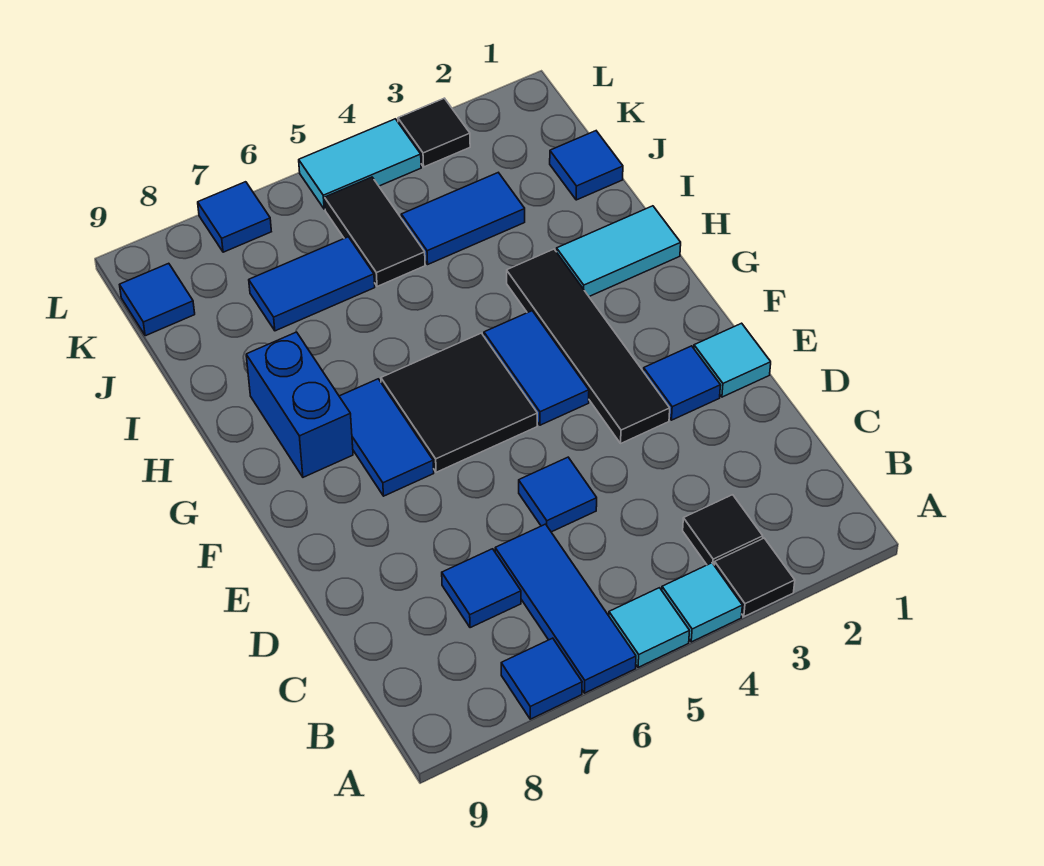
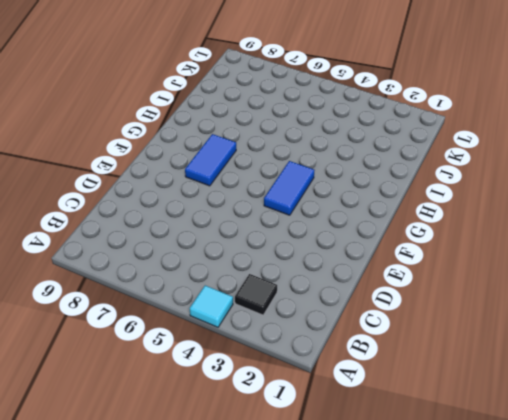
none -> black 1x1 tile [714,538,795,617]
none -> cyan 1x1 tile [609,588,690,667]
none -> blue 1x3 tile [495,524,636,693]

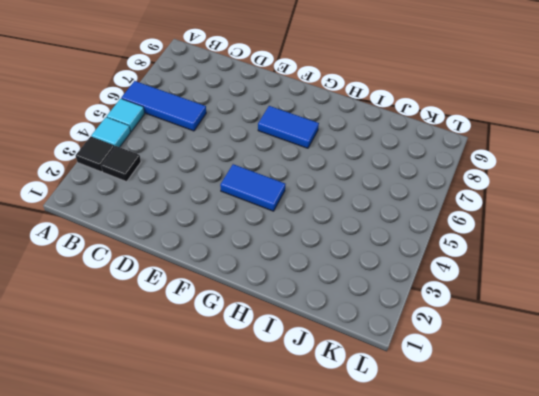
none -> blue 1x1 tile [501,638,582,719]
none -> blue 1x1 tile [442,549,521,628]
none -> blue 1x1 tile [519,457,597,532]

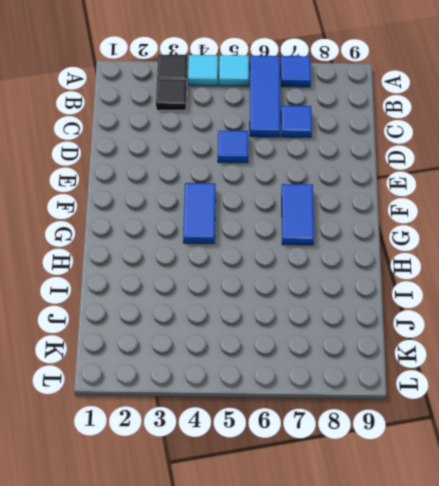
none -> cyan 1x1 tile [694,323,771,397]
none -> blue 1x1 tile [644,346,720,420]
none -> black 1x4 tile [507,249,670,443]

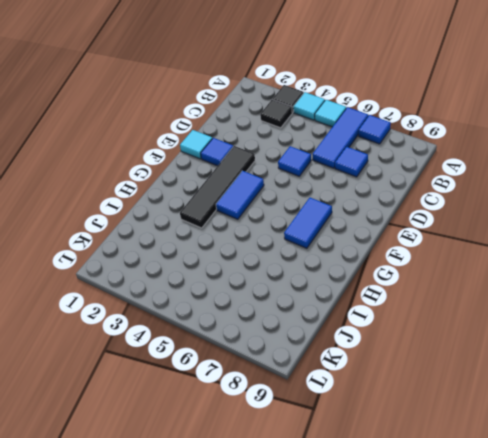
none -> black 2x2 tile [381,333,537,472]
none -> blue 1x2 brick [246,332,353,477]
none -> cyan 1x2 tile [557,206,681,296]

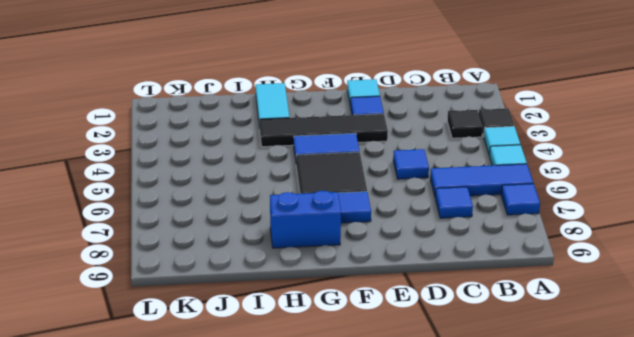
none -> blue 1x1 tile [550,131,623,200]
none -> blue 1x2 tile [401,173,525,264]
none -> black 1x2 tile [325,177,425,287]

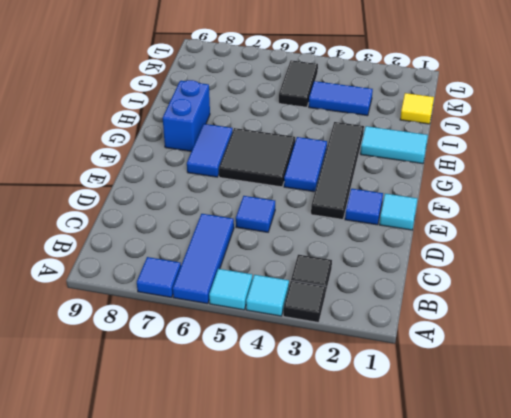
yellow 1x1 tile [400,93,434,124] -> blue 1x1 tile [550,131,623,200]
none -> blue 1x1 tile [442,549,521,628]
none -> blue 1x2 tile [249,237,375,331]
none -> blue 1x1 tile [120,263,195,336]

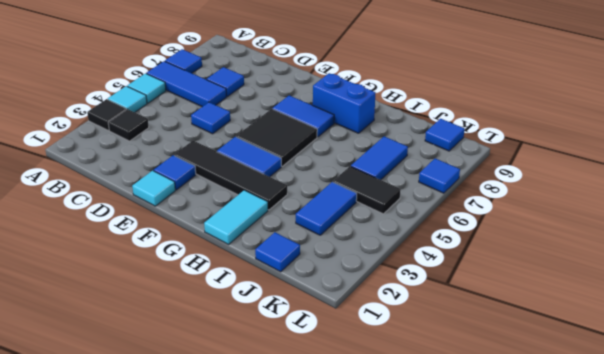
none -> black 1x1 tile [398,98,470,167]
none -> cyan 1x2 tile [299,119,421,209]

